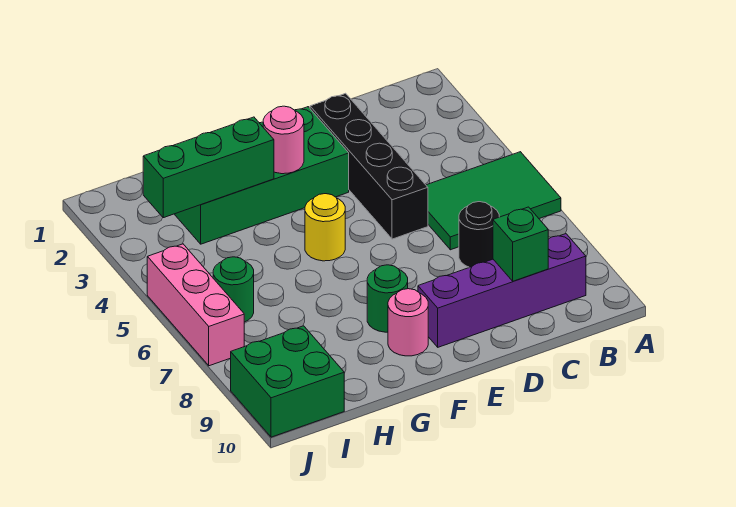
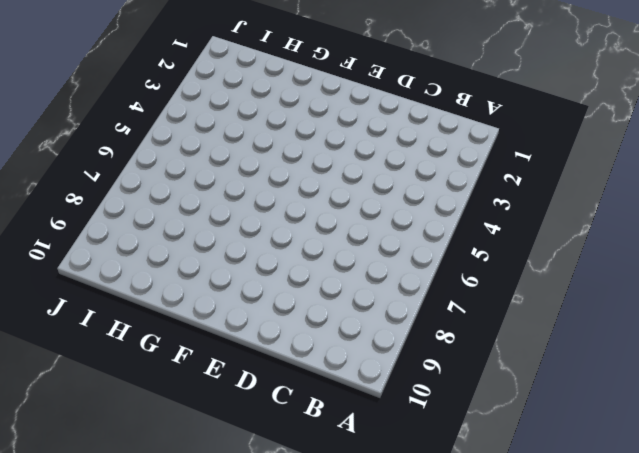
none -> green 2x3 tile [426,152,561,250]
none -> purple 1x4 brick [418,234,586,347]
none -> black 1x1 round brick [459,202,499,267]

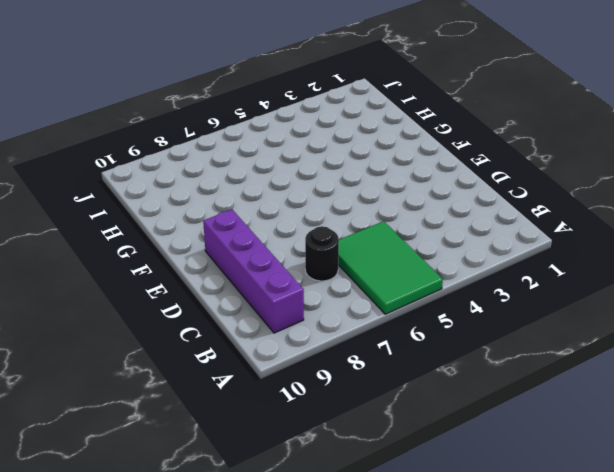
none -> black 1x4 brick [310,93,428,239]
none -> green 2x4 brick [175,107,349,244]
none -> yellow 1x1 round brick [305,194,345,261]

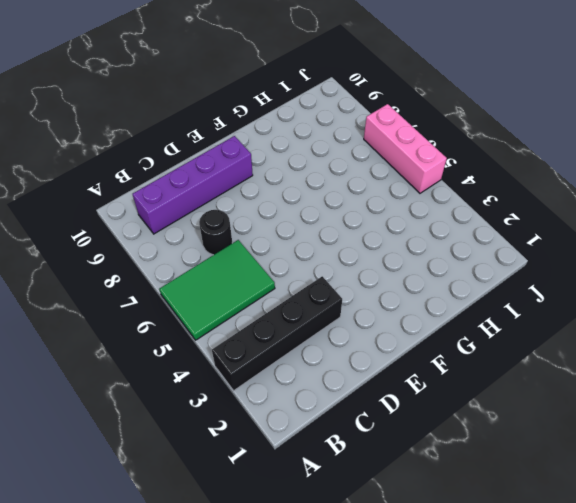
black 1x4 brick [212,276,342,391] -> black 1x4 brick turned to [310,93,428,239]
none -> green 2x4 brick [175,107,349,244]
none -> yellow 1x1 round brick [305,194,345,261]
none -> green 1x1 round brick [367,265,408,332]

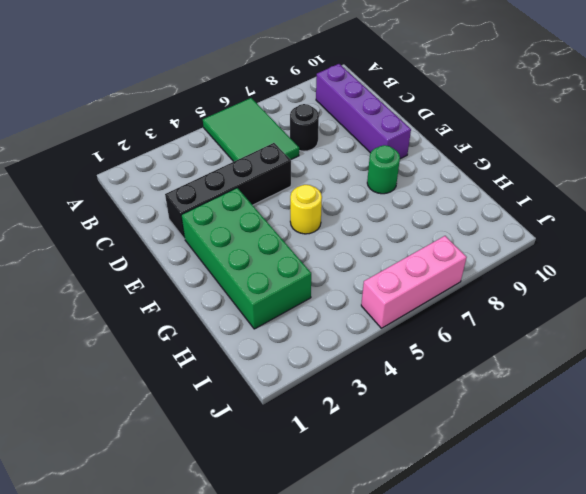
none -> pink 1x1 round brick [388,289,428,356]
none -> green 1x1 round brick [213,257,254,322]
none -> green 2x2 brick [231,326,344,437]

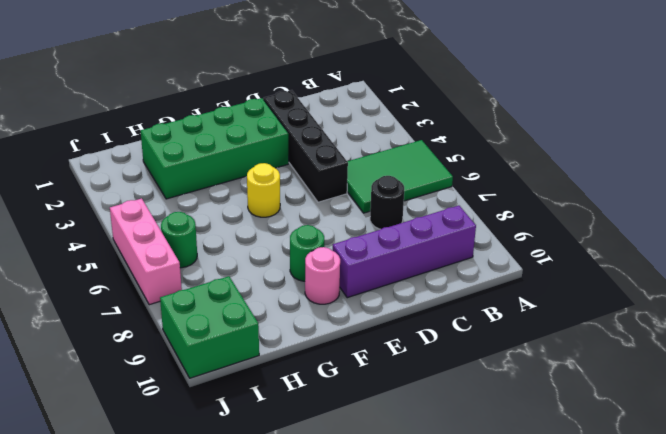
none -> green 1x1 brick [493,207,548,281]
none -> pink 1x1 round brick [263,106,304,174]
none -> green 1x3 brick [143,117,274,218]

